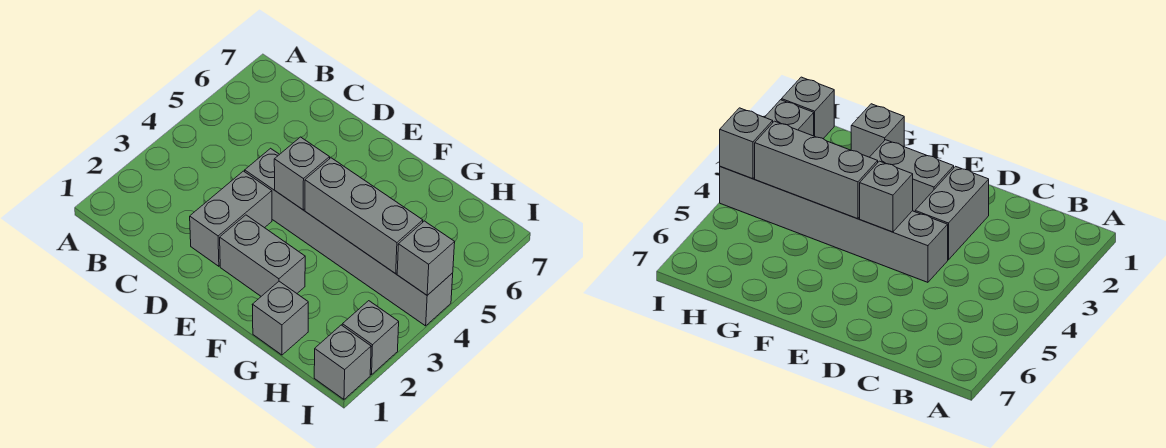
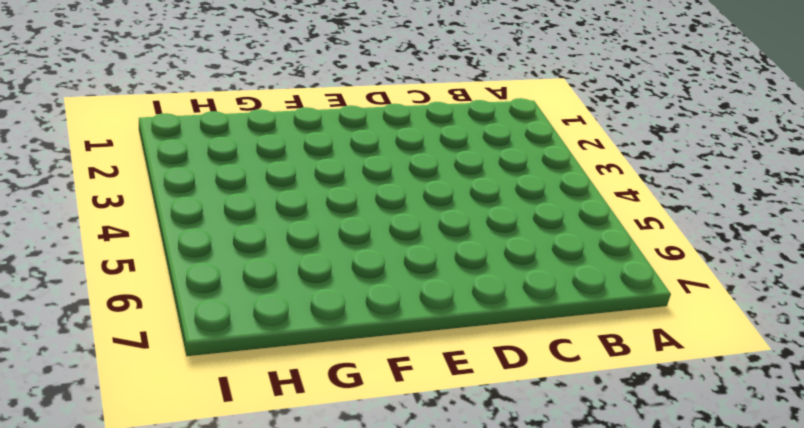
none -> grey 1x2 brick [190,171,272,266]
none -> grey 1x6 brick [245,148,453,326]

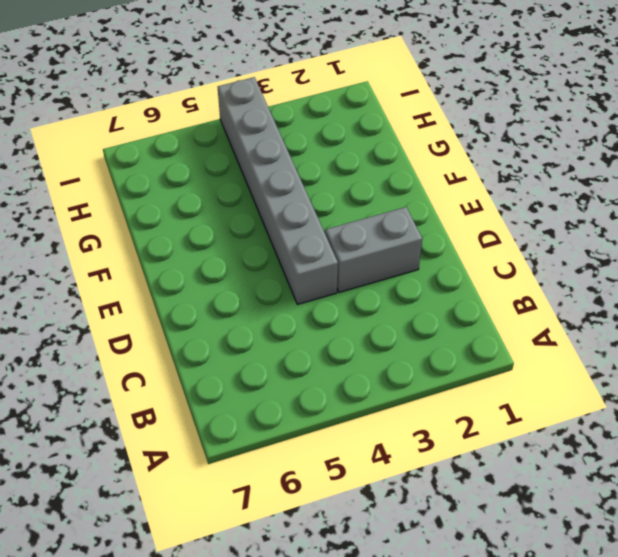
none -> grey 1x2 brick [220,215,305,296]
none -> grey 1x1 brick [252,281,308,355]

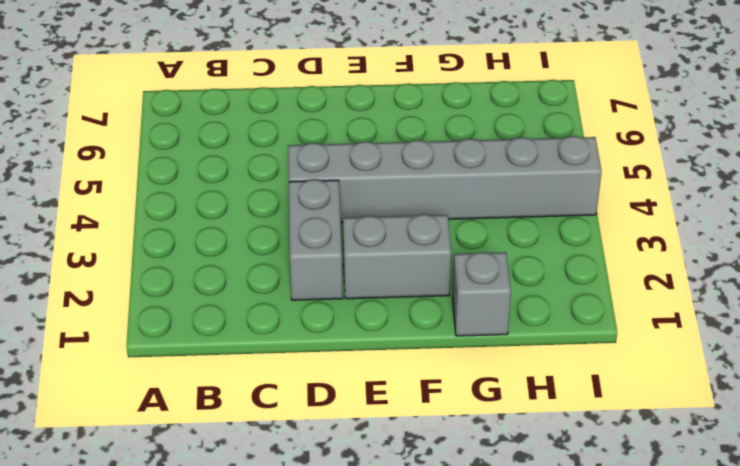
none -> grey 1x1 brick [314,325,371,399]
none -> grey 1x1 brick [342,301,399,375]

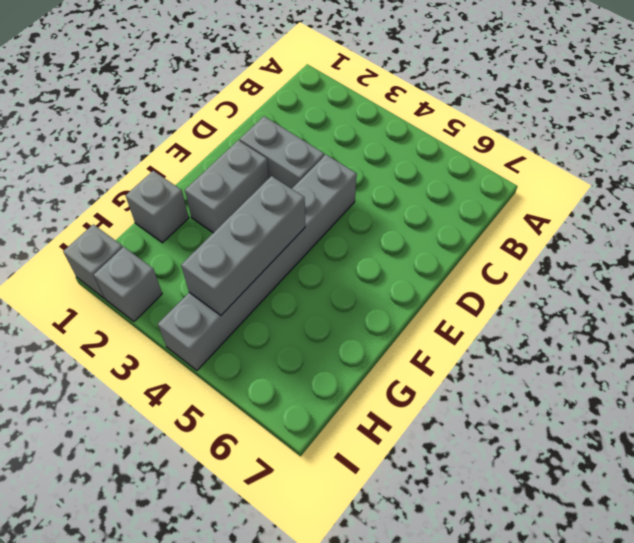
none -> grey 1x1 brick [274,137,330,210]
none -> grey 1x1 brick [397,221,455,295]

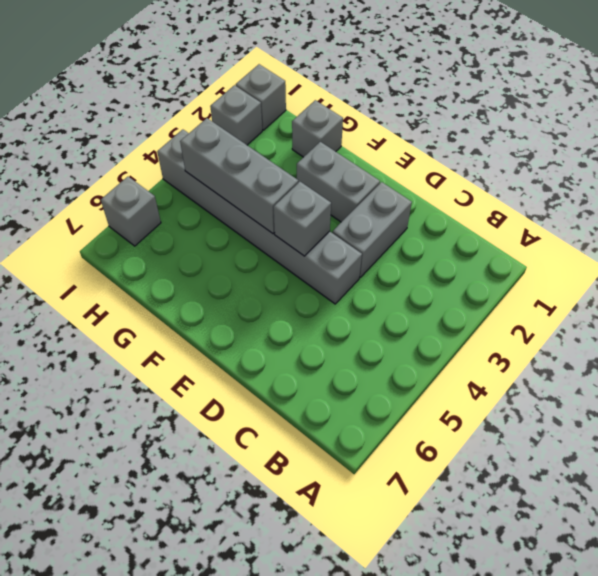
grey 1x1 brick [101,177,161,246] -> grey 1x1 brick moved to [397,221,455,295]

